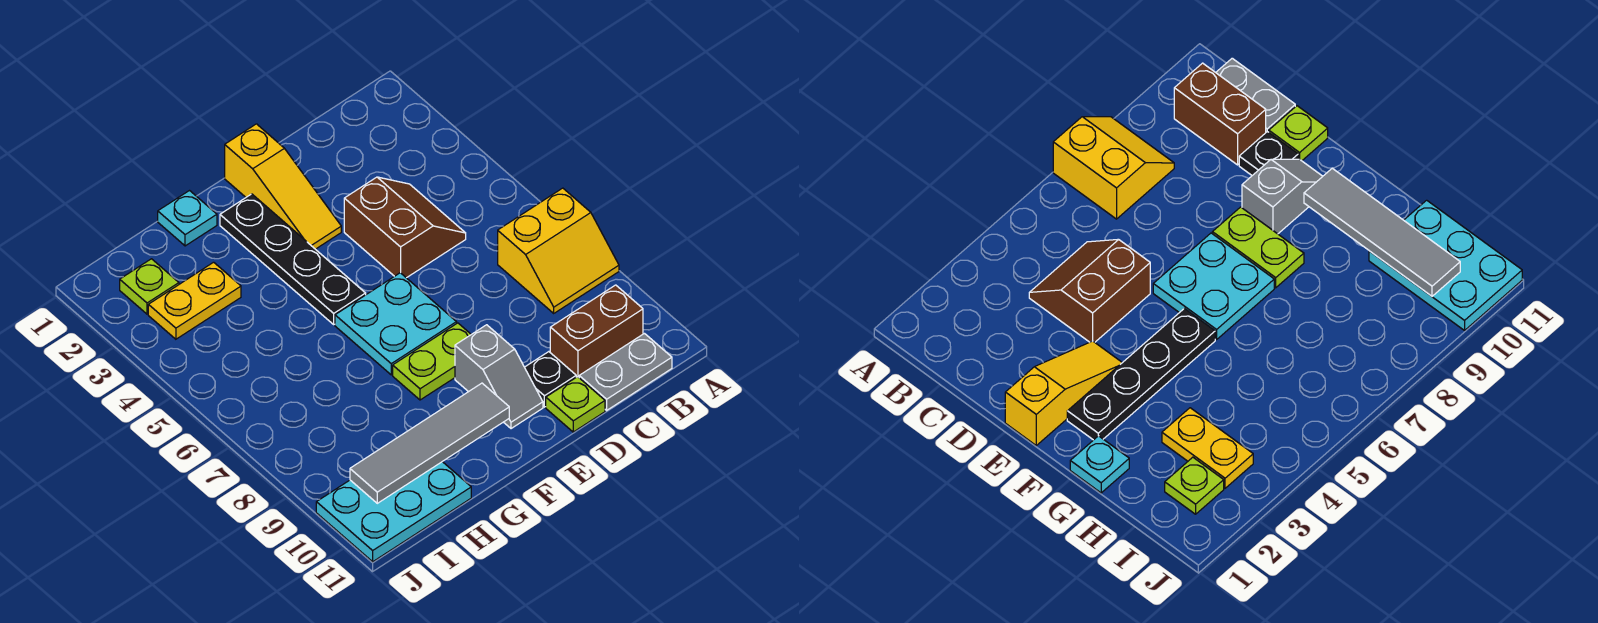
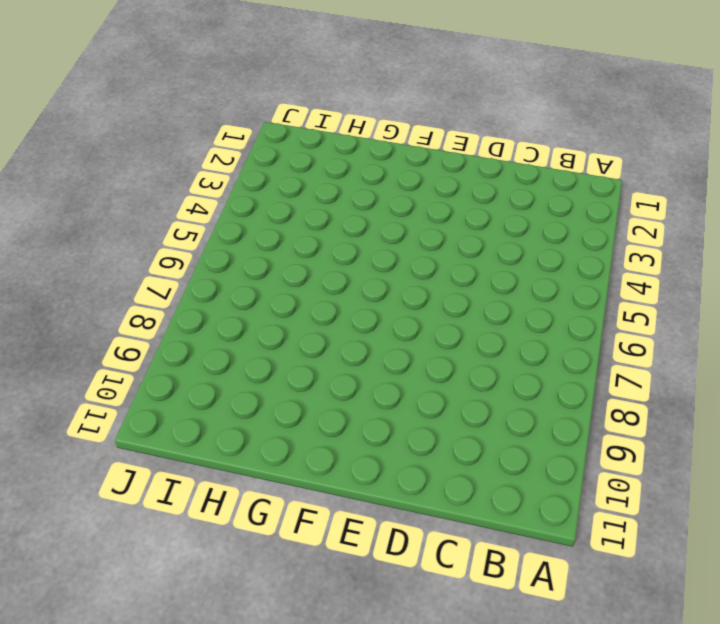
none -> yellow 2x2 slope [498,188,619,313]
none -> brown 1x2 brick [550,285,643,377]
none -> grey 1x2 plate [579,334,672,410]

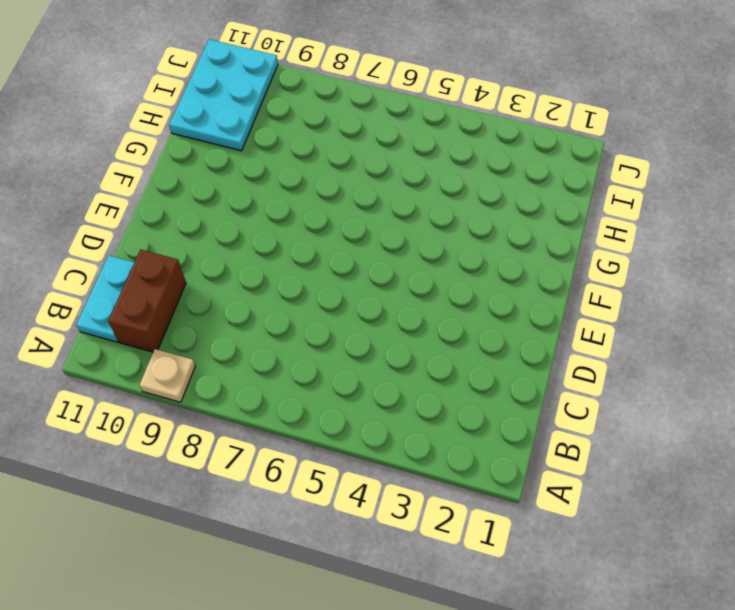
tan 1x1 plate [140,349,195,402] -> none
cyan 1x2 plate [76,256,134,342] -> grey 1x2 plate [579,334,672,410]
none -> yellow 2x2 slope [498,188,619,313]
none -> brown 2x2 slope [344,177,466,278]
none -> black 1x1 plate [525,352,576,407]

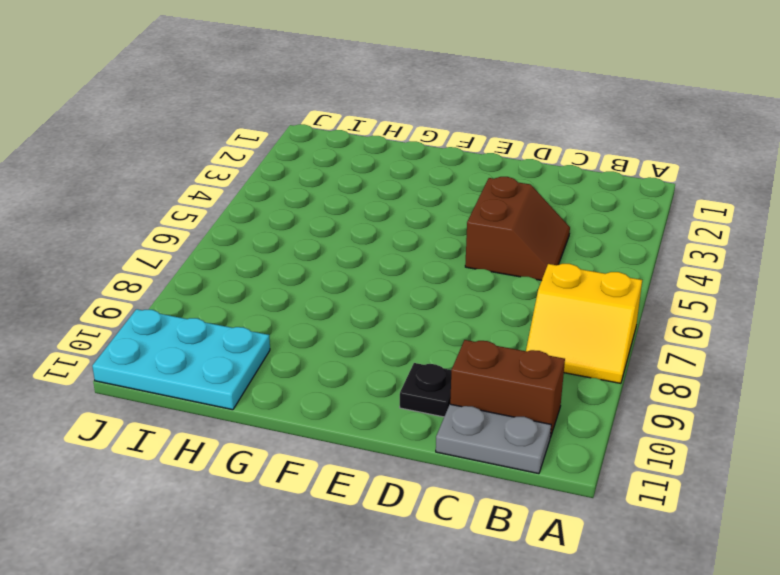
none -> lime 1x1 plate [546,377,605,432]
none -> yellow 1x3 slope [225,124,341,249]
none -> cyan 2x2 plate [335,273,457,375]

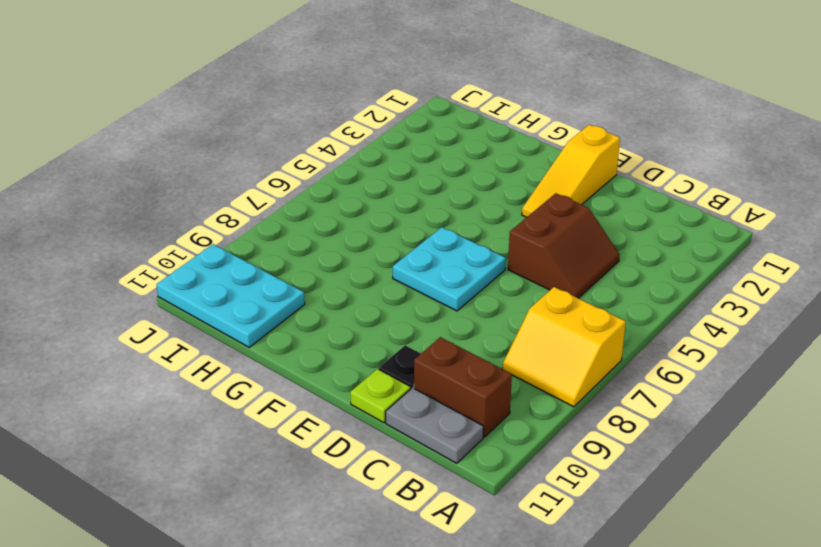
none -> lime 1x2 plate [393,323,471,400]
none -> grey 1x2 slope [455,325,543,429]
none -> black 1x4 plate [220,194,366,324]

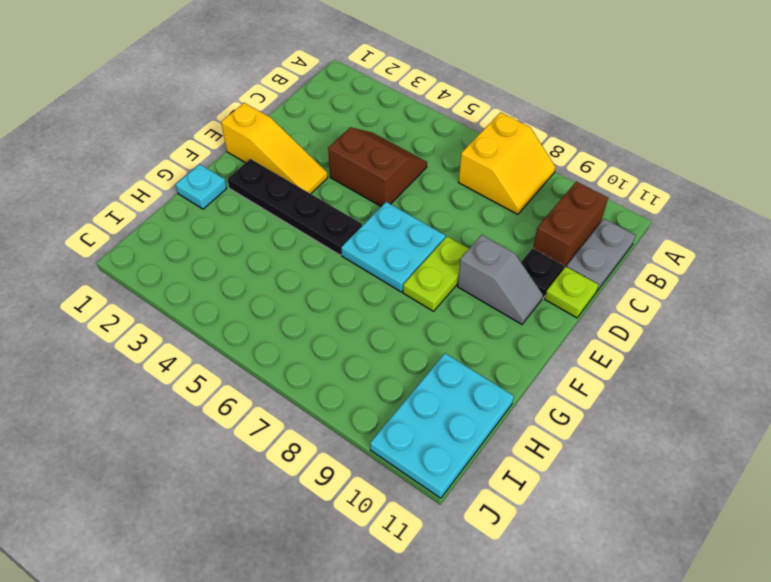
none -> yellow 1x2 plate [148,262,241,339]
none -> lime 1x1 plate [120,259,179,314]
none -> grey 1x4 tile [350,383,509,503]

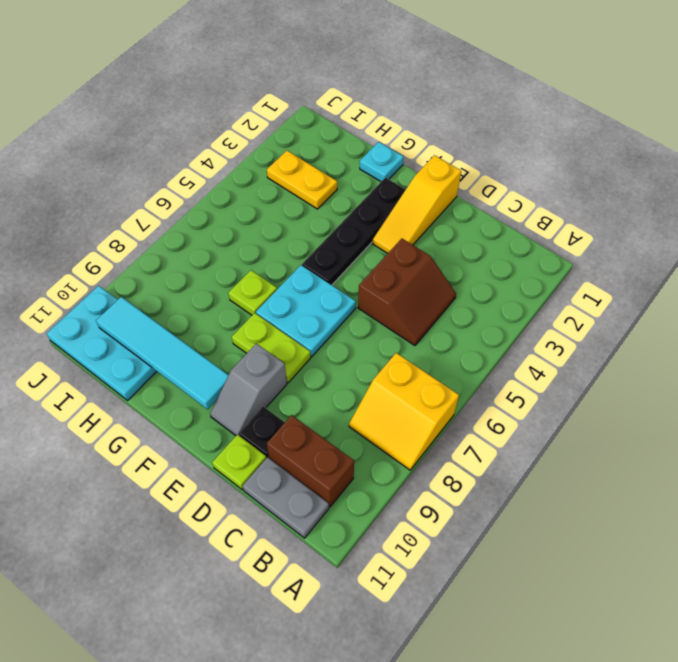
cyan 1x4 tile [96,297,229,409] -> grey 1x4 tile [350,383,509,503]
lime 1x1 plate [228,270,277,315] -> lime 1x1 plate moved to [120,259,179,314]

